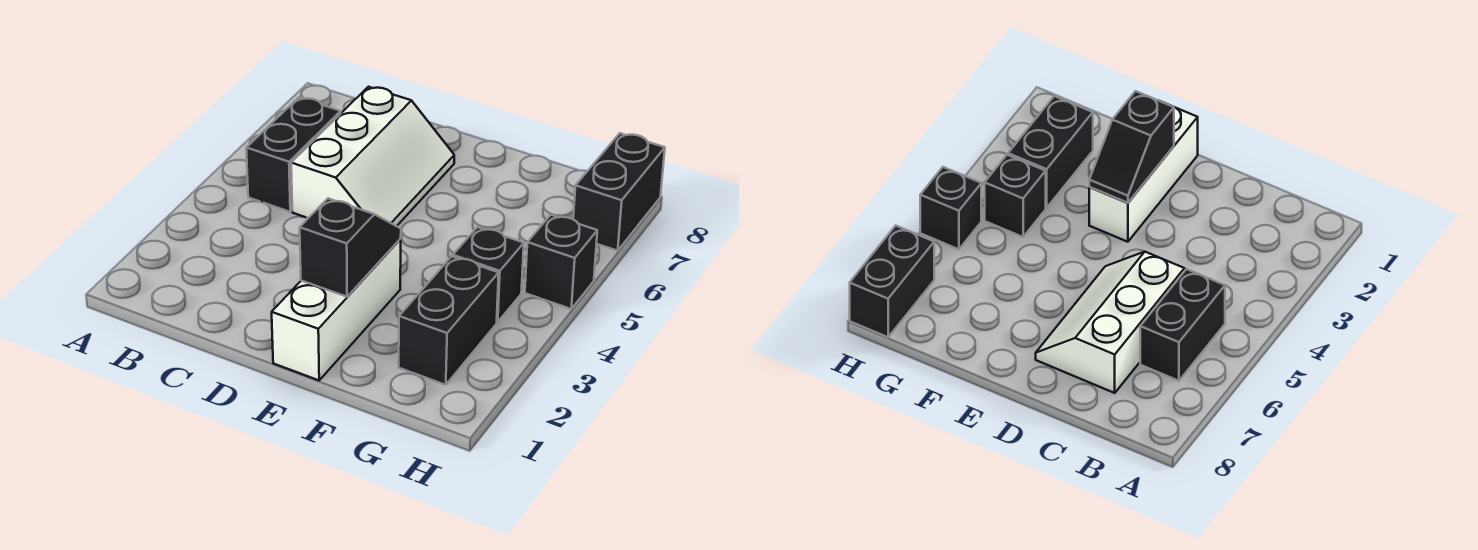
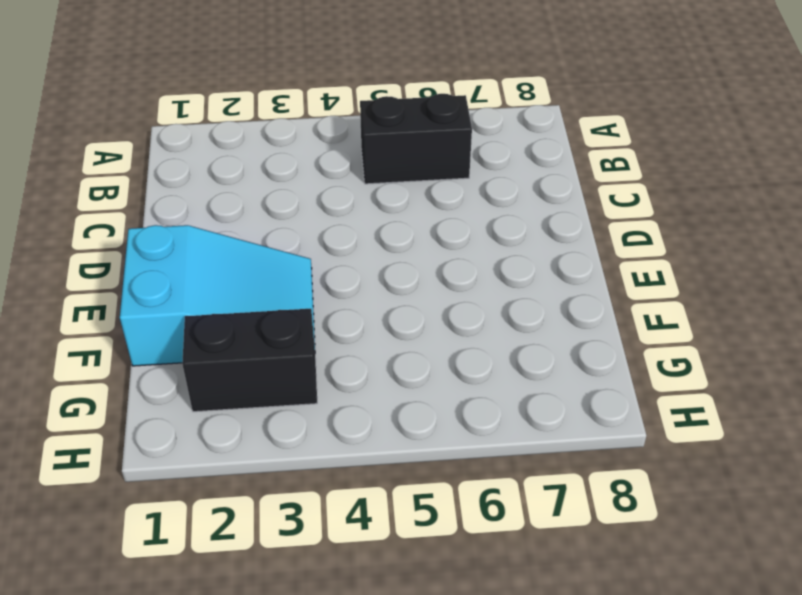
cyan 2x3 slope [120,225,315,366] -> white 1x3 brick [272,239,401,380]
none -> white 2x3 slope [291,87,454,226]
none -> black 1x1 brick [453,227,524,322]

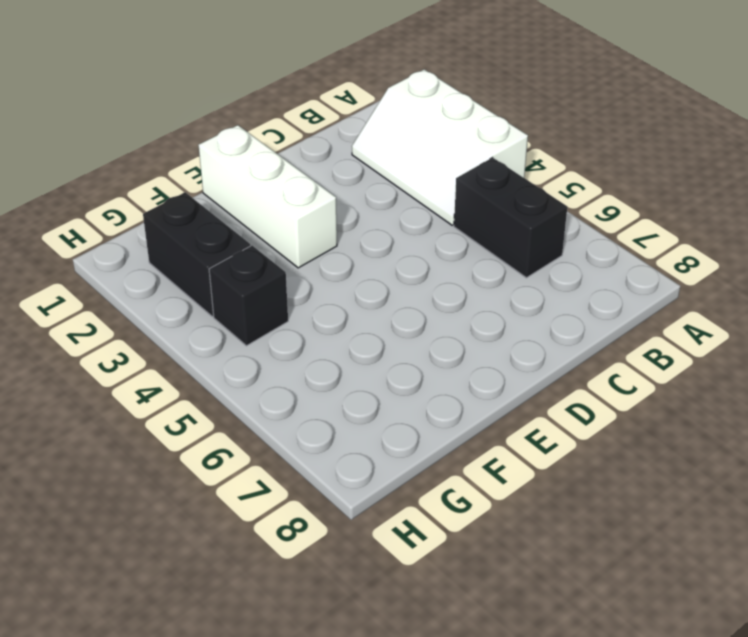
white 2x3 slope [352,69,528,225] -> white 2x3 slope moved to [291,87,454,226]
none -> black 1x1 brick [525,215,597,309]
none -> black 1x2 brick [573,133,665,251]

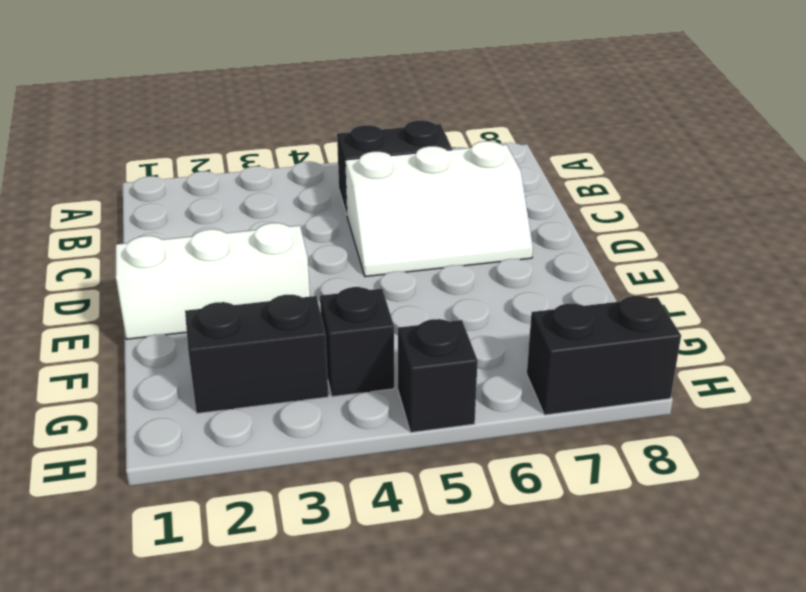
none -> black 1x2 slope [300,198,401,297]

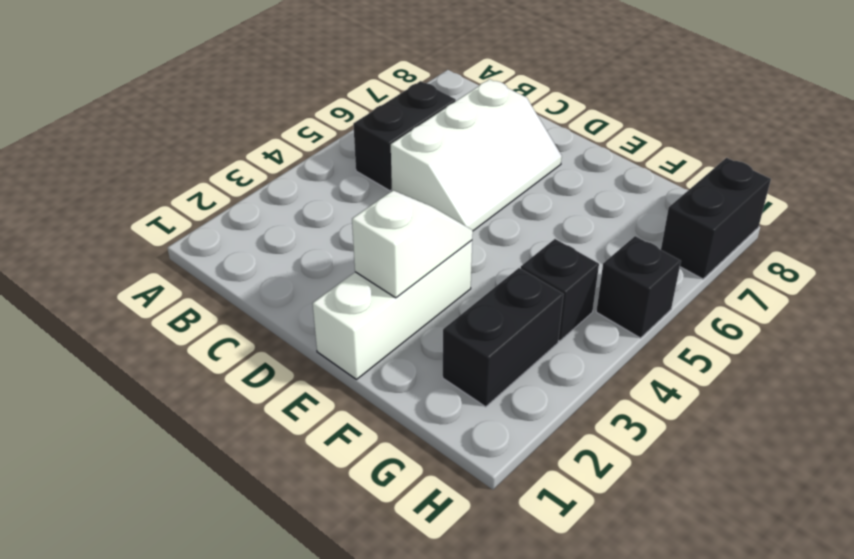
white 1x2 slope [352,191,473,298] -> black 1x2 slope [300,198,401,297]

